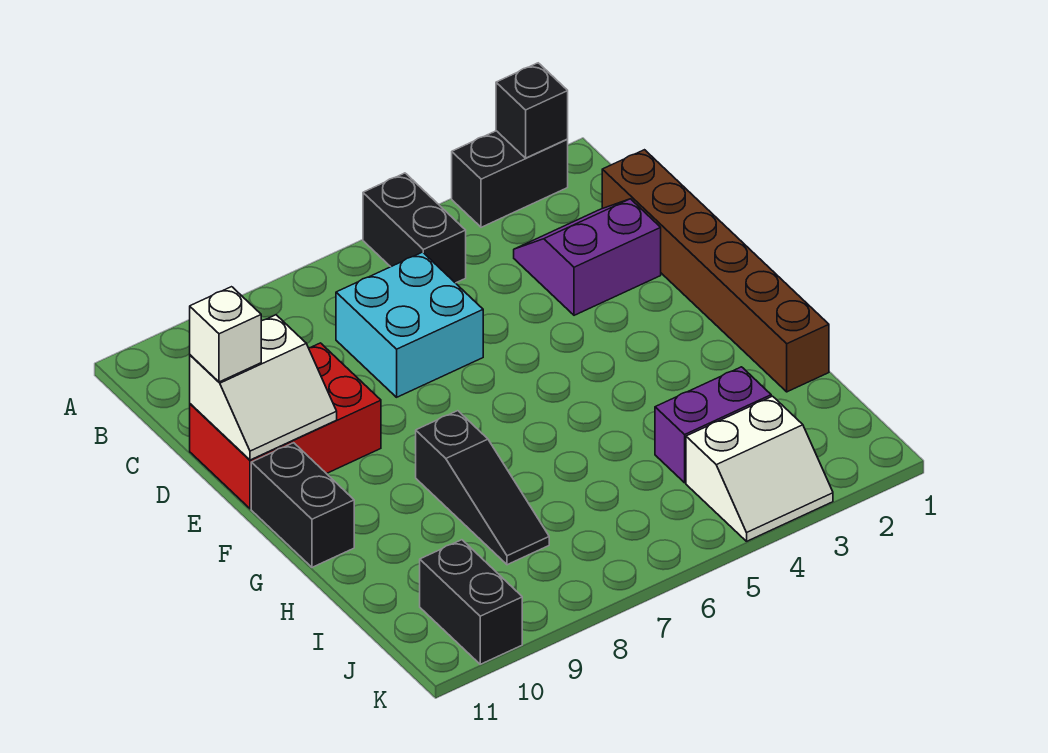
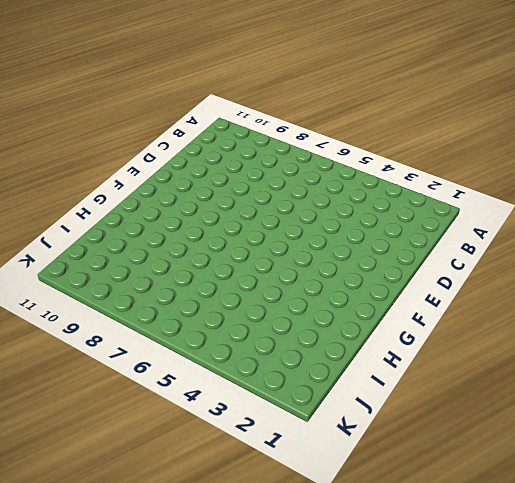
none -> black 1x2 brick [452,131,568,227]
none -> black 1x2 brick [363,173,466,283]
none -> brown 1x6 brick [602,150,829,392]

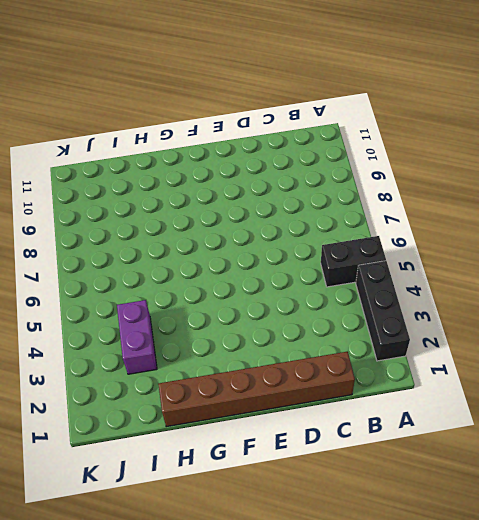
black 1x3 brick [356,261,410,361] -> black 1x2 brick [452,131,568,227]
none -> purple 2x2 slope [514,199,661,315]
none -> cyan 2x2 brick [336,252,483,397]
none -> red 2x3 brick [190,343,381,509]

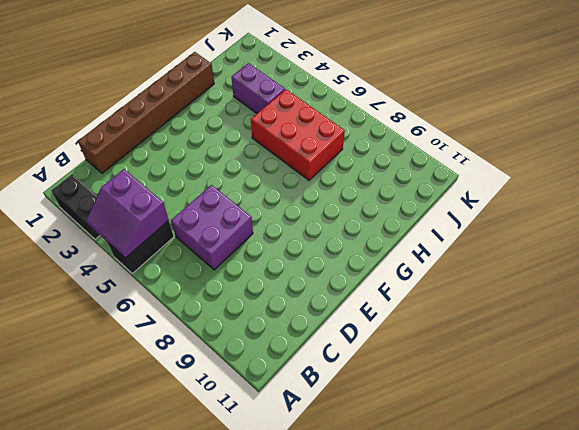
purple 2x2 slope [86,169,169,258] -> purple 2x2 slope moved to [514,199,661,315]
purple 2x2 brick [171,185,253,270] -> cyan 2x2 brick [336,252,483,397]
red 2x3 brick [251,89,345,180] -> red 2x3 brick moved to [190,343,381,509]
none -> black 1x2 brick [251,443,354,567]
none -> black 1x3 slope [416,411,549,565]
none -> white 2x2 slope [686,396,833,541]

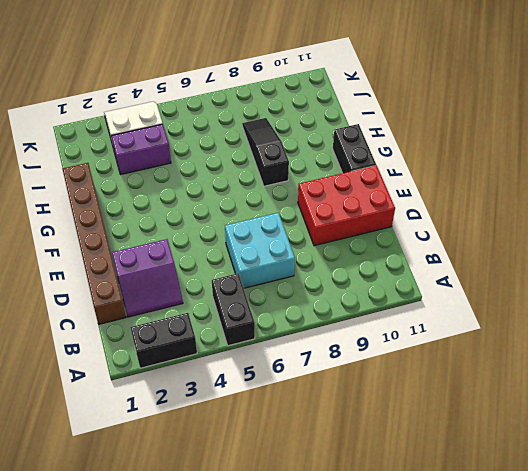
none -> black 1x2 brick [420,540,522,664]
none -> black 1x1 brick [496,63,568,158]
none -> white 2x2 slope [190,315,337,460]

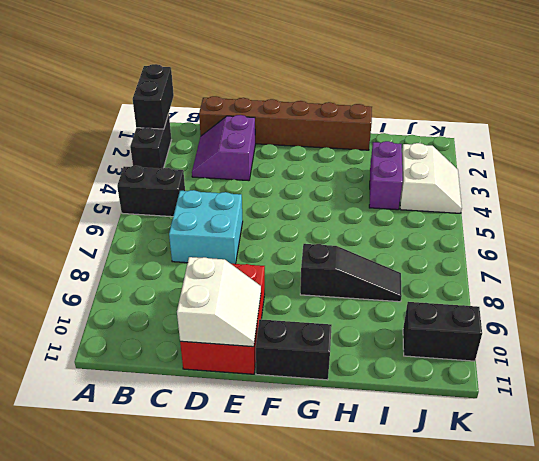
black 1x2 brick [133,64,174,129] -> black 1x1 brick [496,63,568,158]
none -> white 1x1 brick [190,287,261,382]

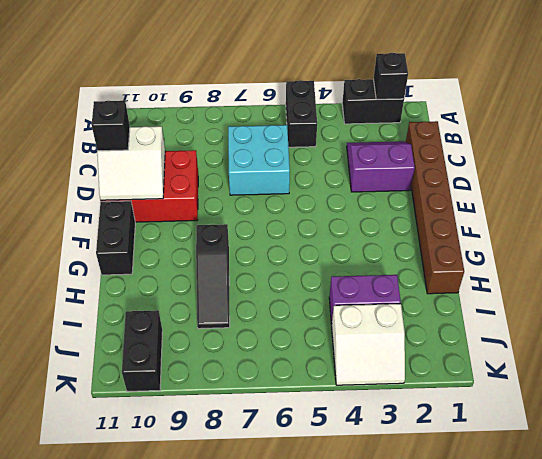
black 1x1 brick [92,101,130,151] -> white 1x1 brick [190,287,261,382]

